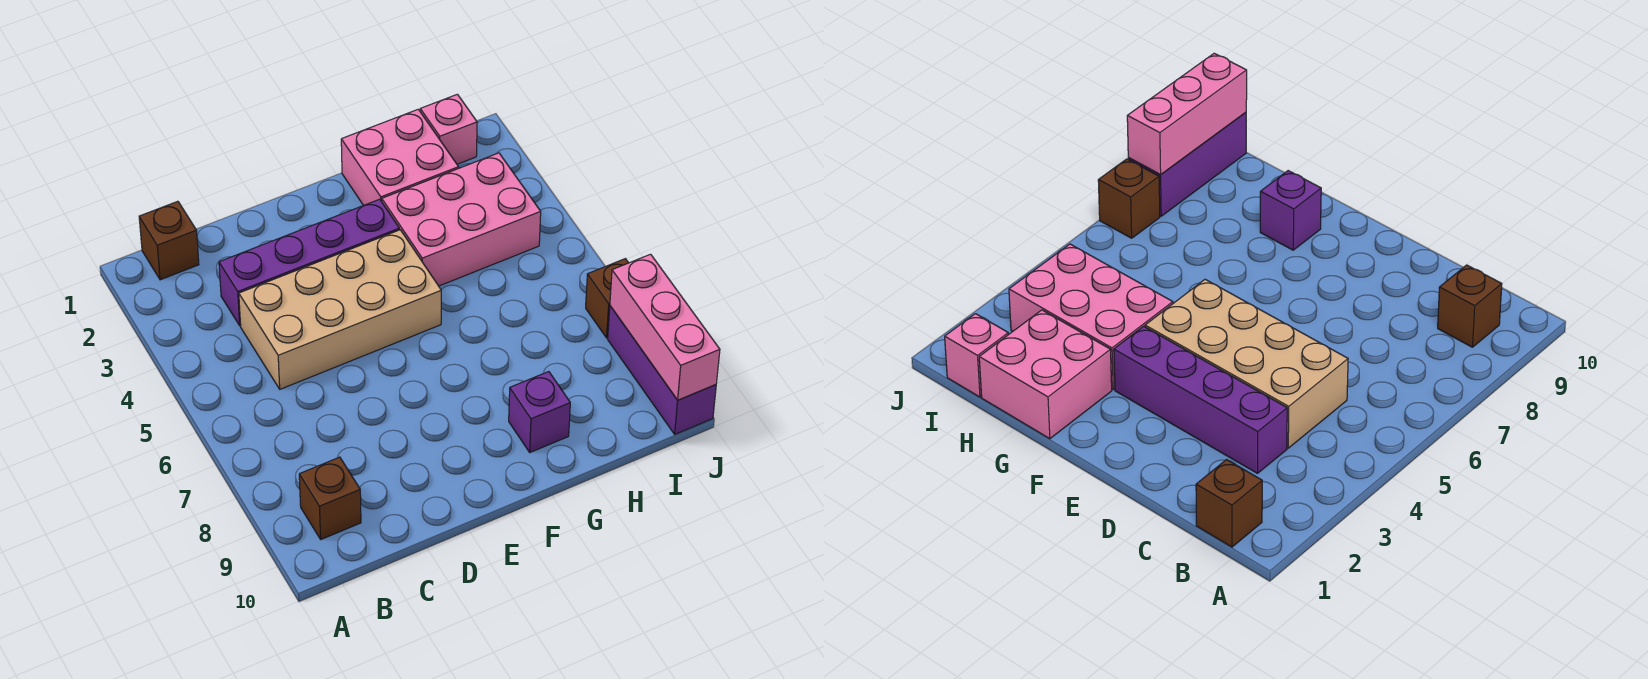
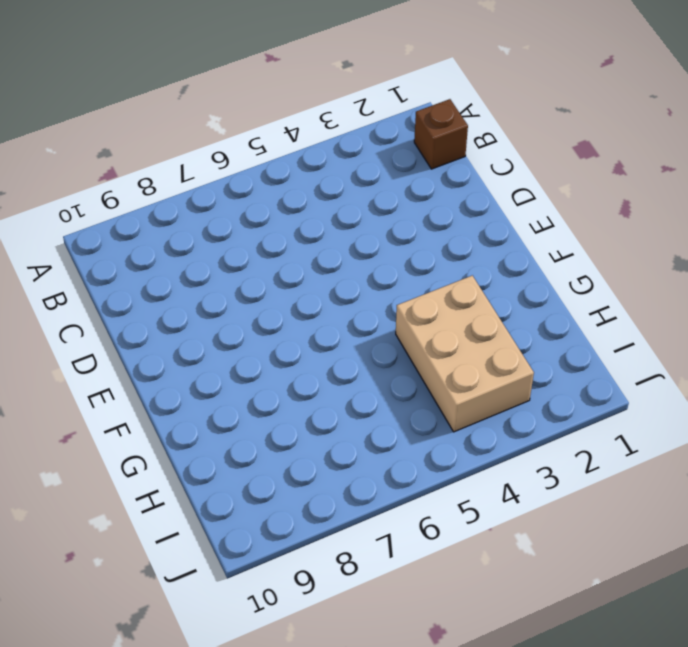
tan 2x3 brick [396,276,534,432] -> pink 2x3 brick [382,153,541,286]
none -> brown 1x1 brick [299,457,361,539]
none -> purple 1x4 brick [219,199,399,326]

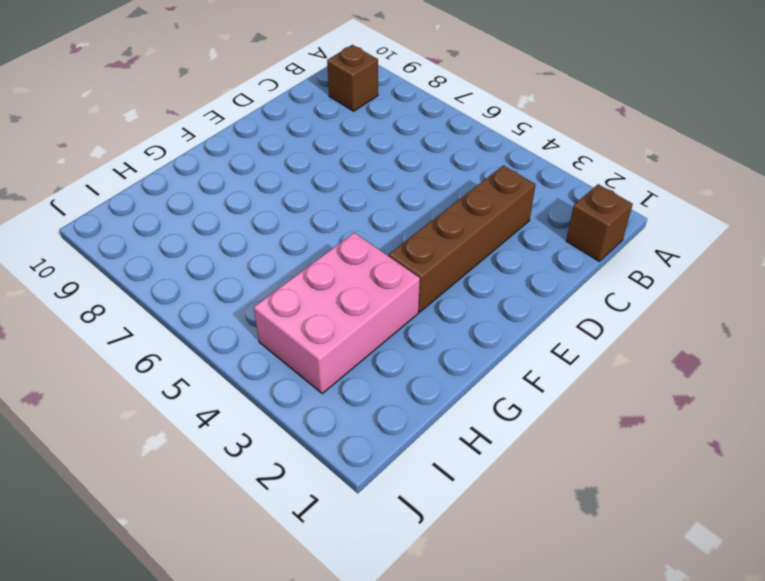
brown 1x4 brick [389,165,535,312] -> purple 1x4 brick [219,199,399,326]
none -> tan 2x4 brick [239,230,441,389]
none -> pink 2x2 brick [341,109,459,205]

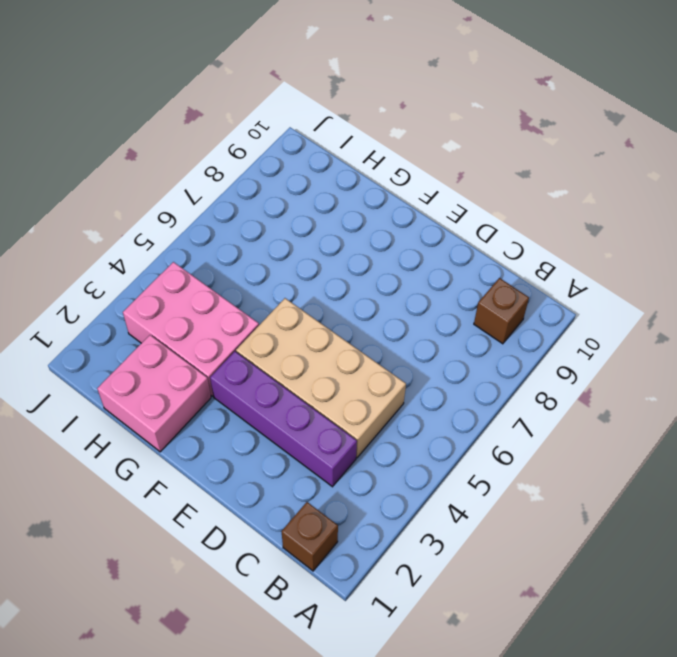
none -> purple 1x1 brick [509,372,570,452]
none -> pink 1x1 brick [420,94,477,164]

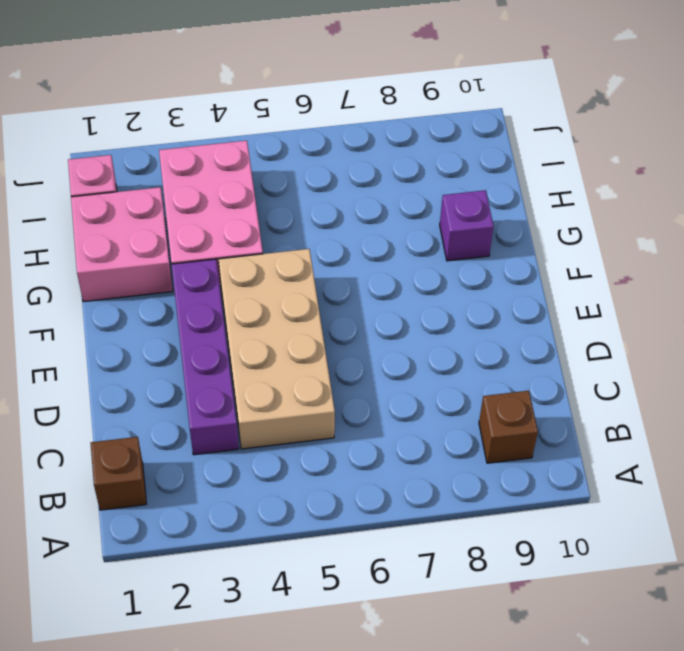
none -> brown 1x1 brick [586,259,628,338]
none -> purple 1x3 brick [608,306,716,434]

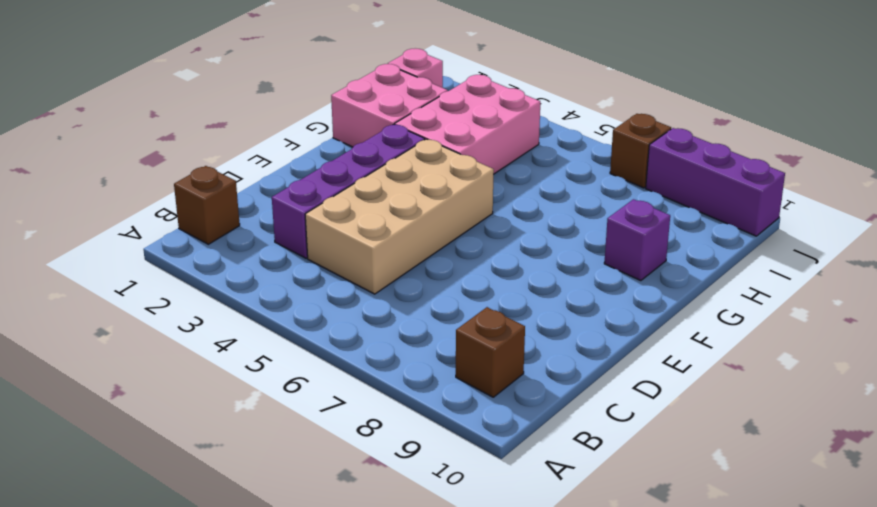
none -> pink 1x3 brick [610,254,720,400]

